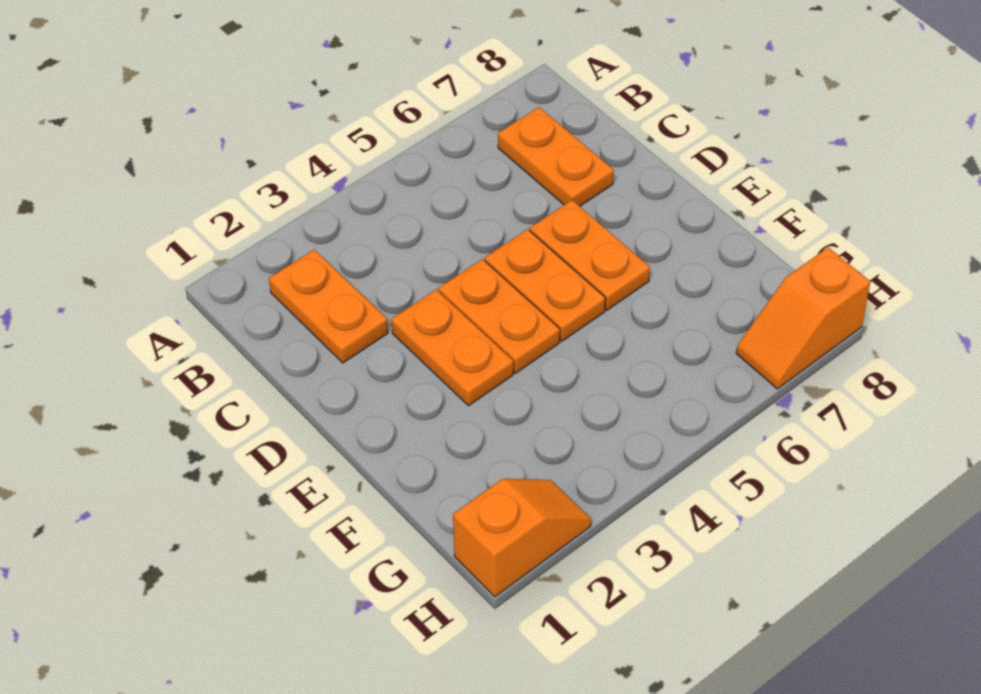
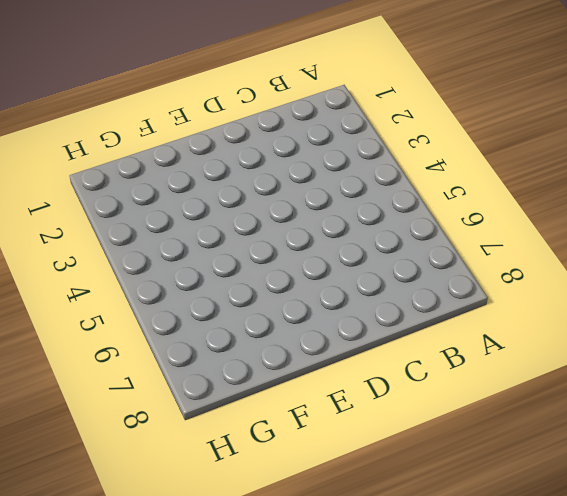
none -> orange 1x2 plate [269,250,388,363]
none -> orange 1x2 plate [498,107,614,206]

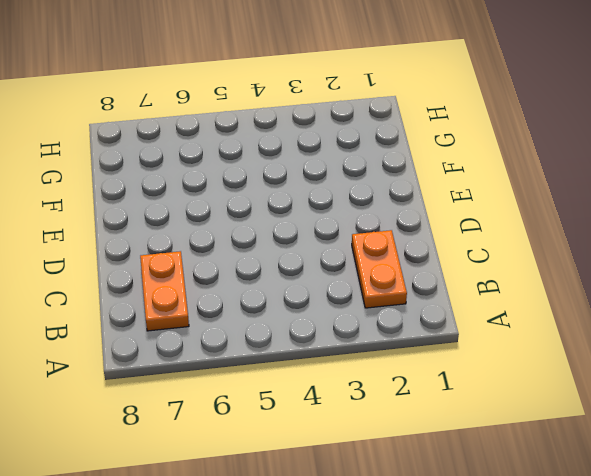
none -> orange 1x2 plate [391,290,513,406]
none -> orange 1x2 plate [438,259,560,373]

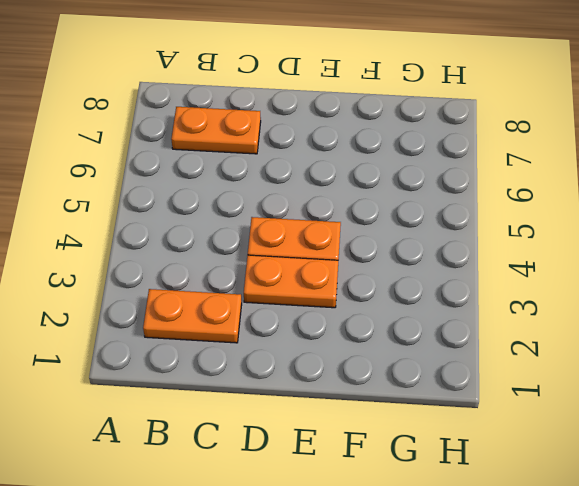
none -> orange 1x2 plate [485,229,605,341]
none -> orange 1x2 plate [530,200,650,310]

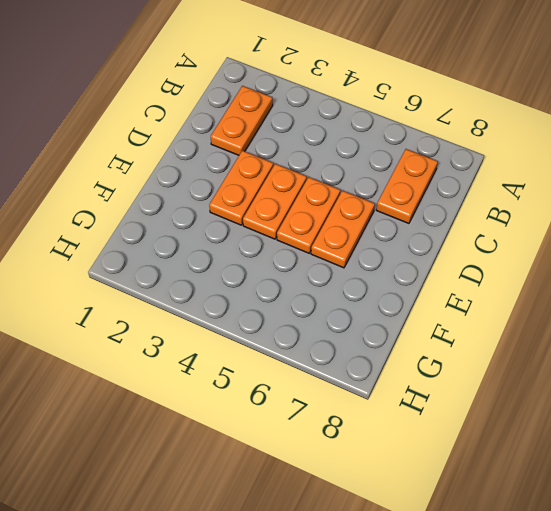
none -> orange 1x2 slope [453,479,591,597]
none -> orange 1x2 slope [736,247,870,389]

